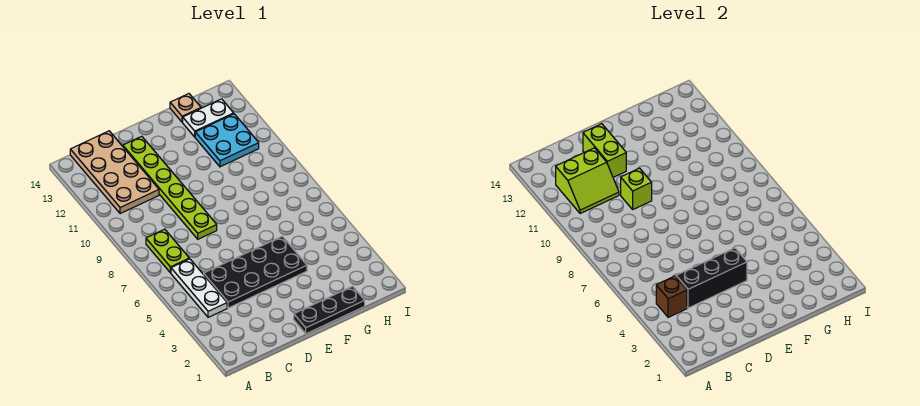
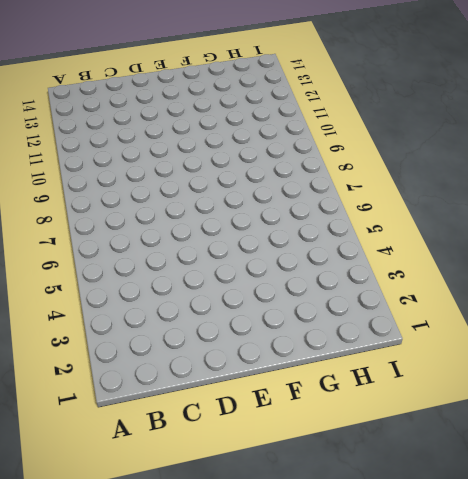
none -> white 1x3 plate [171,259,227,317]
none -> lime 1x2 plate [146,229,189,273]
none -> tan 2x4 plate [70,131,159,214]

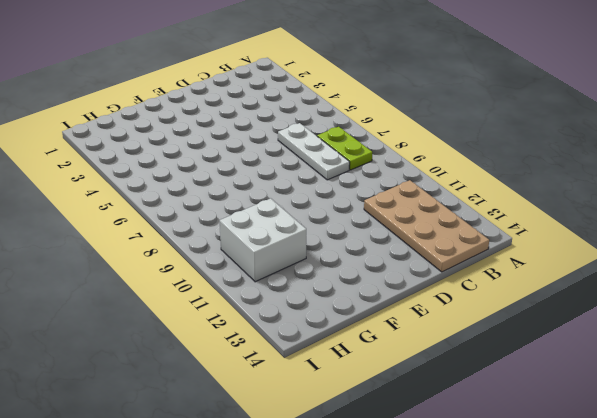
white 1x3 plate [278,123,350,180] -> white 1x3 plate moved to [171,259,227,317]
white 2x2 brick [220,198,306,282] -> cyan 2x2 plate [195,114,259,167]
none -> black 2x4 plate [204,236,307,308]
none -> lime 1x6 plate [123,136,217,239]
none -> black 1x3 plate [294,286,365,334]

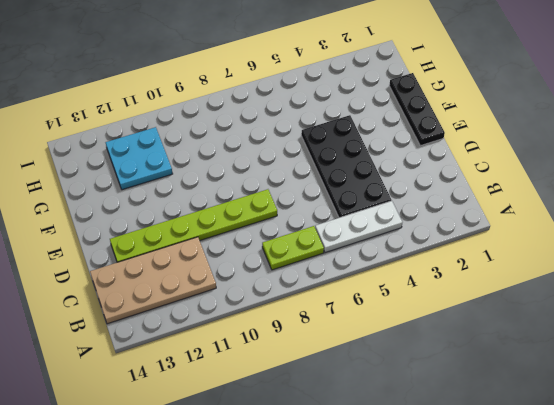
none -> white 1x2 plate [183,99,234,137]
none -> tan 1x1 plate [170,94,201,122]
none -> brown 1x1 brick [656,276,687,317]

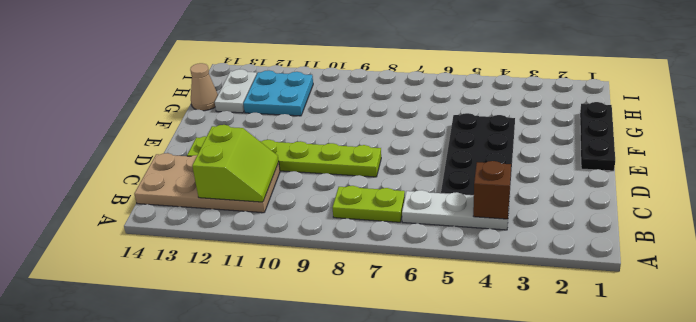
tan 1x1 cone [190,63,218,111] -> tan 1x1 plate [170,94,201,122]
none -> black 1x3 brick [676,248,747,308]
none -> lime 1x1 brick [621,168,652,209]
none -> lime 1x2 brick [583,124,626,177]

